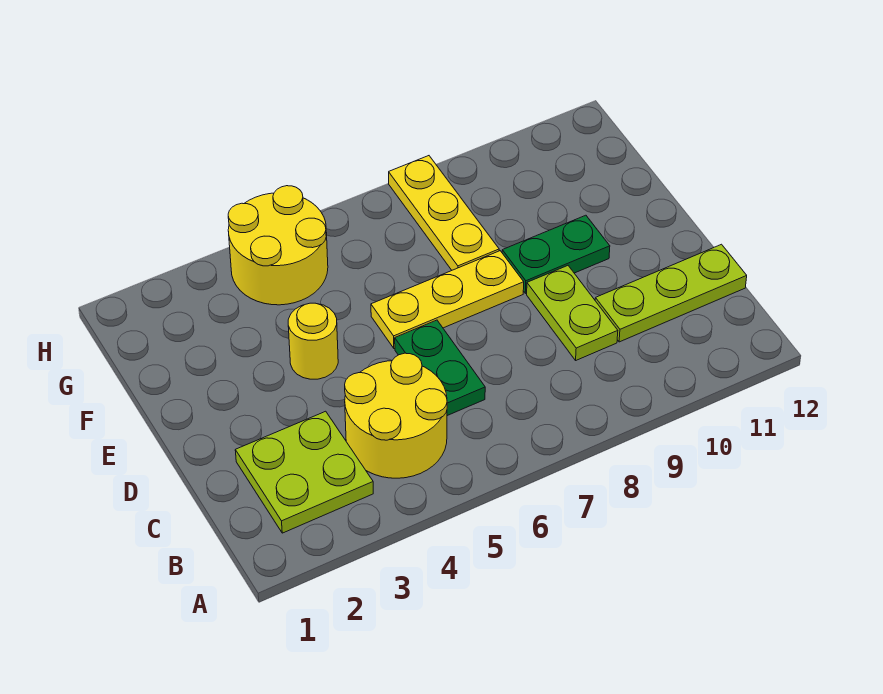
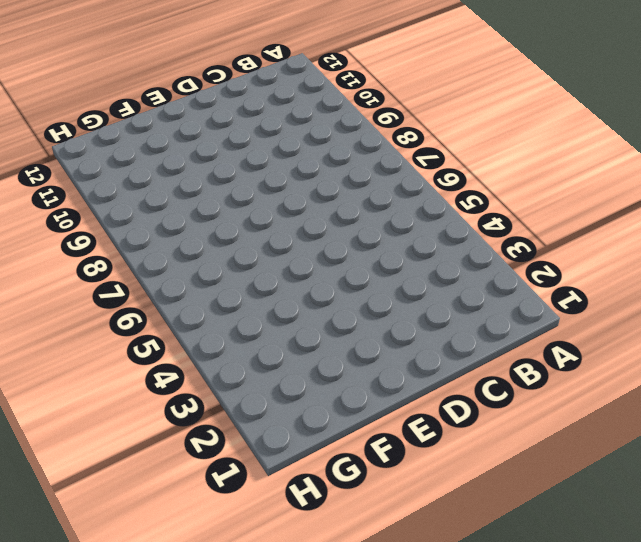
none -> lime 2x2 plate [235,411,373,533]
none -> yellow 2x2 round brick [345,353,447,478]

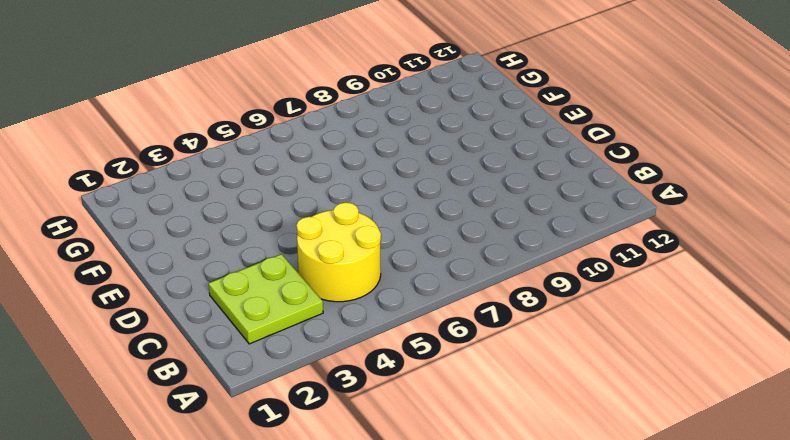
none -> green 1x2 plate [395,320,485,416]
none -> lime 1x2 plate [527,266,618,360]

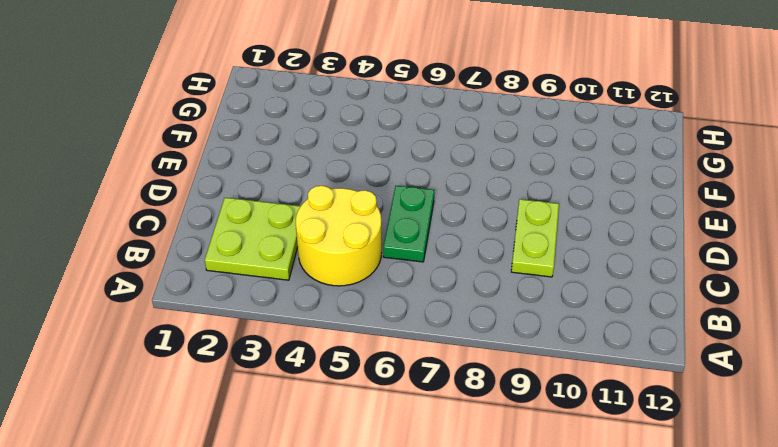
none -> lime 1x3 plate [595,244,747,342]
none -> yellow 1x1 round brick [288,303,338,379]

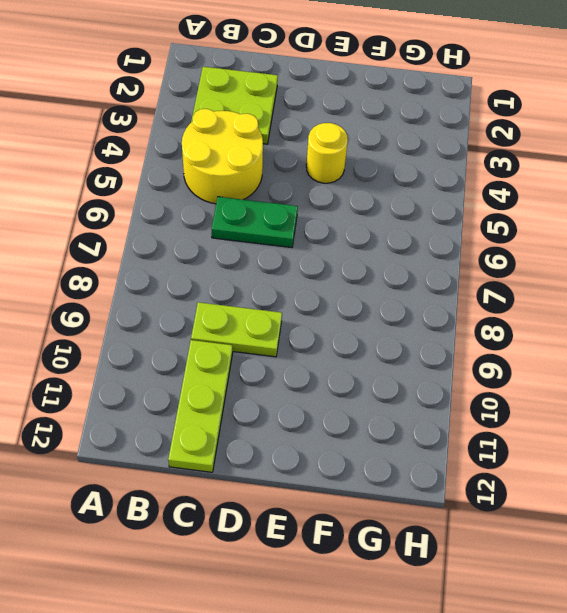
none -> yellow 1x3 plate [371,251,524,348]
none -> green 1x2 plate [502,215,610,293]

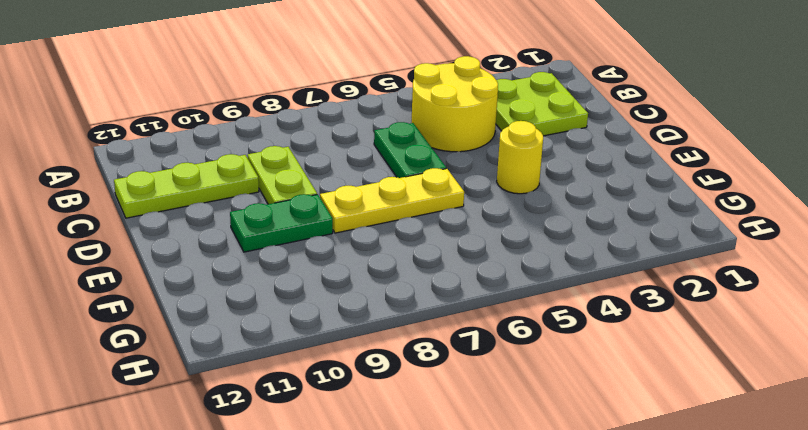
none -> yellow 1x3 plate [389,156,499,270]
none -> yellow 2x2 round brick [228,186,328,305]

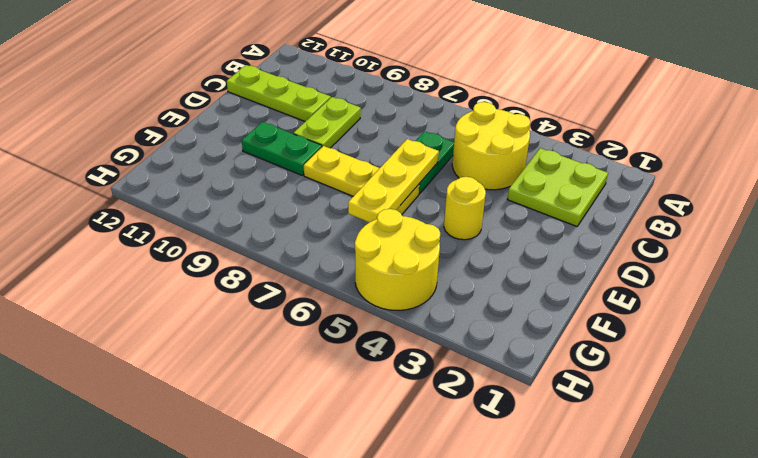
yellow 1x3 plate [348,139,439,222] -> yellow 1x3 plate moved to [389,156,499,270]

